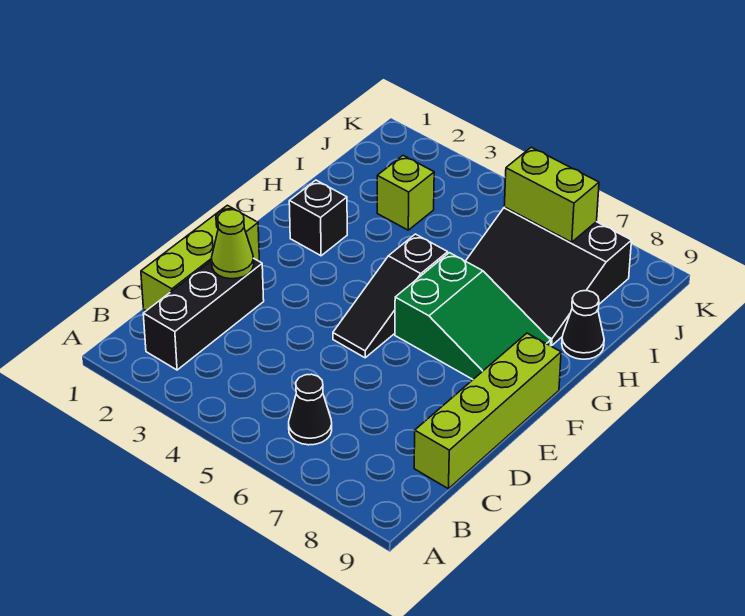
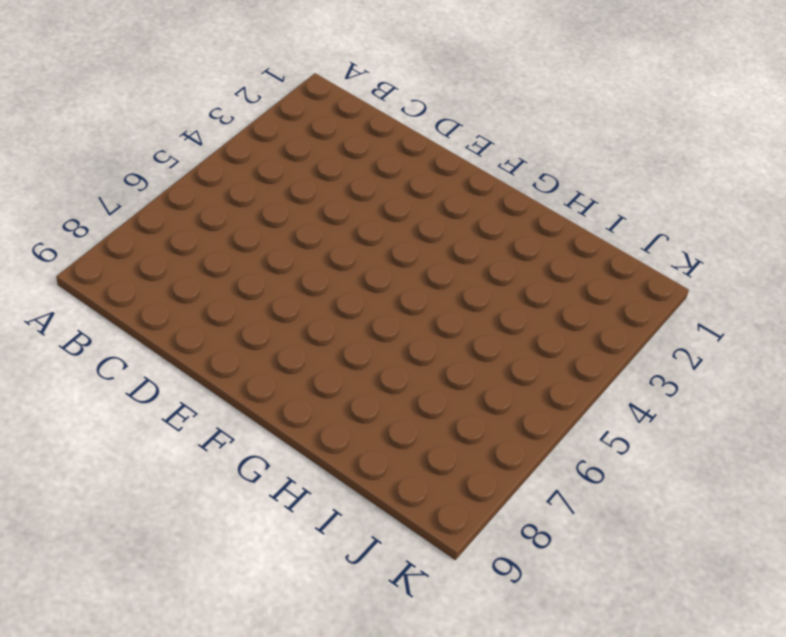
none -> black 1x3 brick [143,258,264,370]
none -> black 1x1 cone [289,374,332,445]
none -> lime 1x3 brick [141,205,259,311]

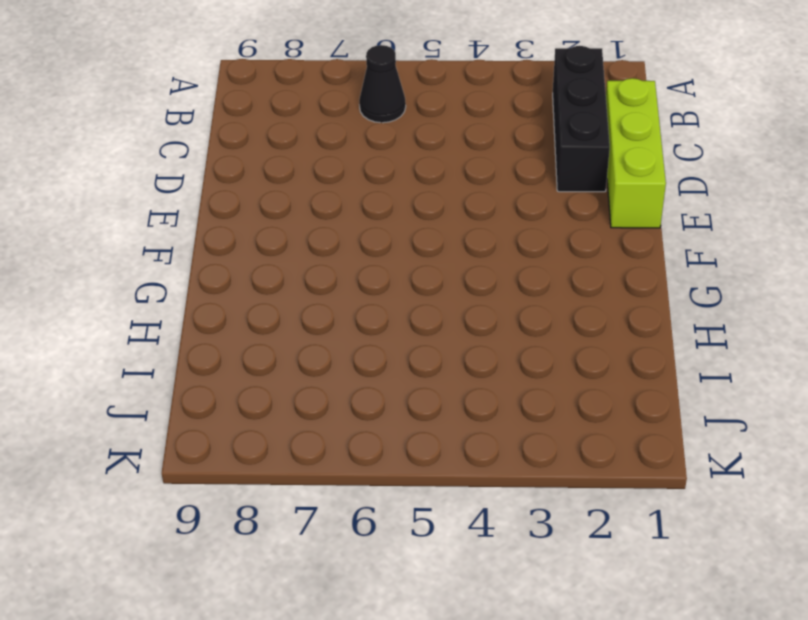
none -> lime 1x4 brick [414,333,561,489]
none -> black 1x3 slope [333,234,448,358]
none -> green 2x3 slope [395,253,551,379]

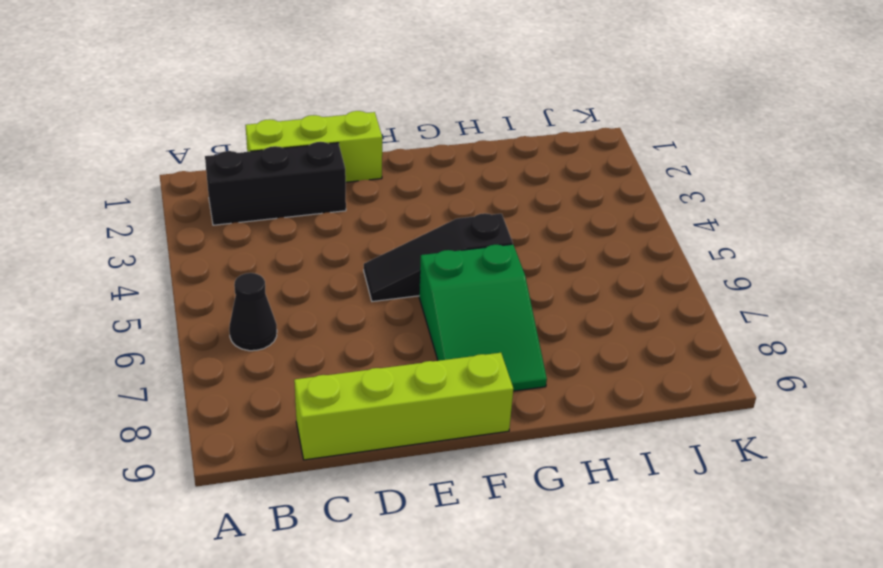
none -> black 1x1 brick [289,180,347,256]
none -> black 3x3 slope [466,207,632,346]
none -> black 1x1 cone [562,291,604,359]

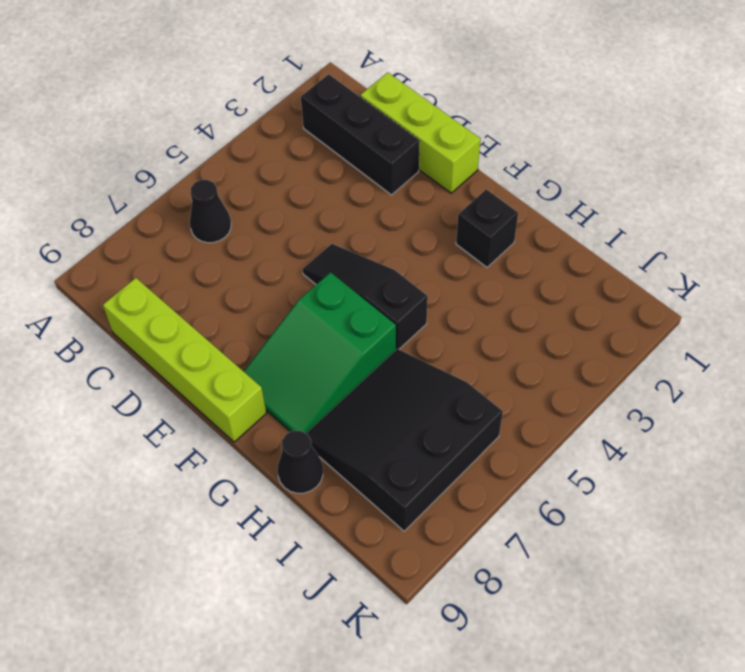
none -> lime 1x1 brick [377,156,434,230]
none -> lime 1x1 cone [212,210,254,279]
none -> lime 1x2 brick [504,147,599,242]

